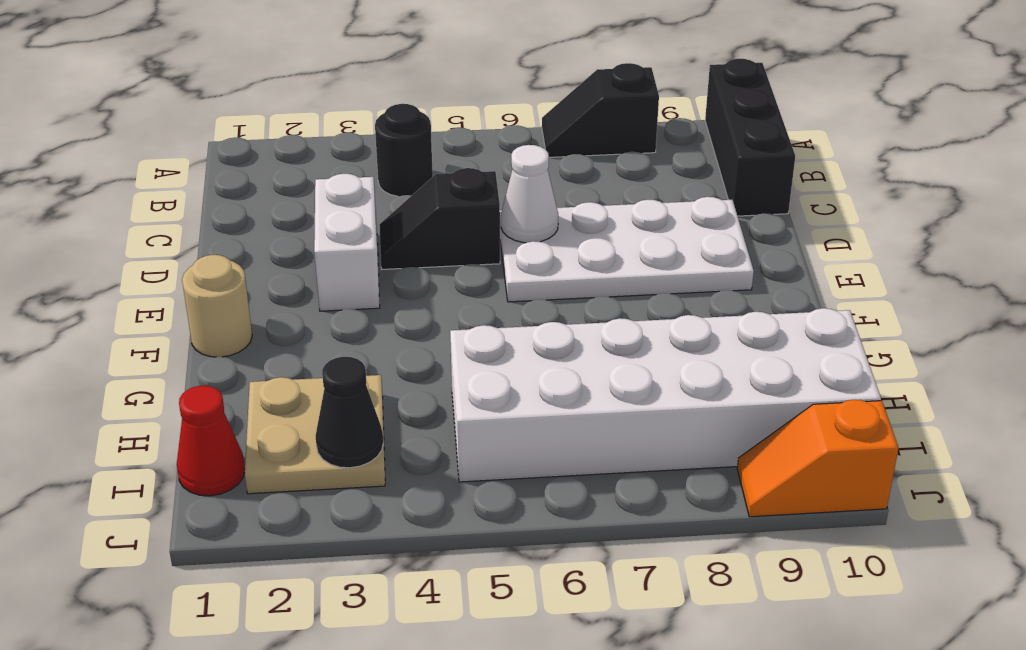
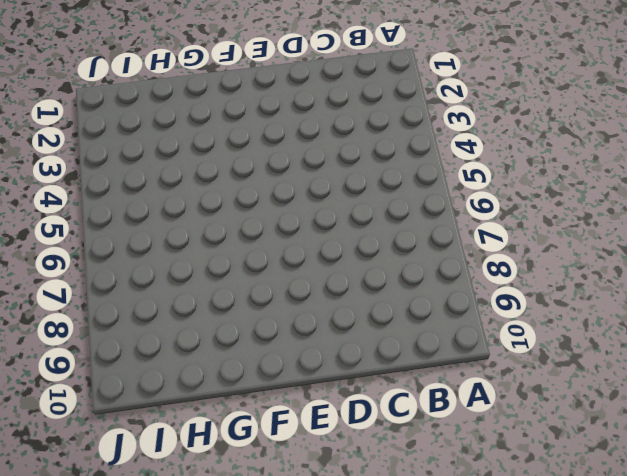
none -> black 1x2 slope [542,63,659,157]
none -> black 1x3 brick [705,59,795,216]
none -> black 1x1 round brick [375,104,433,197]

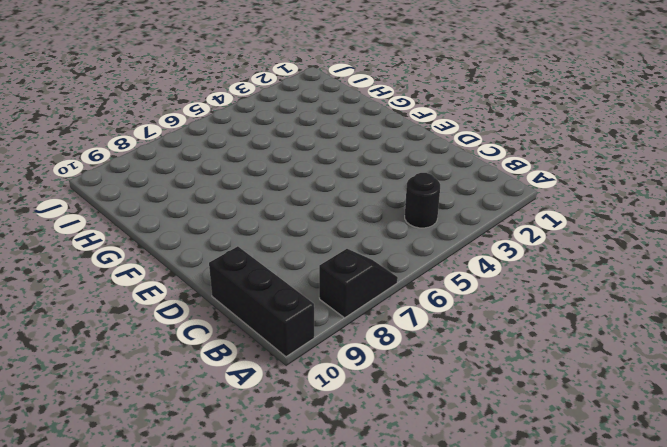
none -> white 1x2 brick [314,174,380,311]
none -> black 1x2 slope [379,168,500,269]
none -> white 2x4 plate [500,197,754,302]

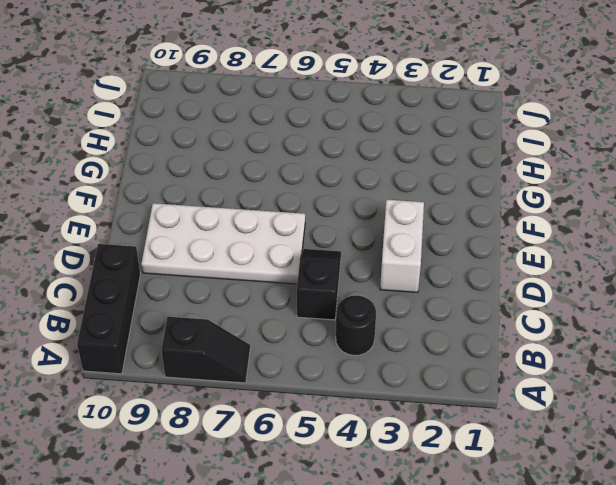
black 1x2 slope [297,249,341,320] -> black 1x2 slope turned to [379,168,500,269]
none -> tan 1x1 round brick [182,255,252,357]
none -> tan 2x2 plate [245,375,385,494]
none -> white 2x6 brick [450,308,881,482]

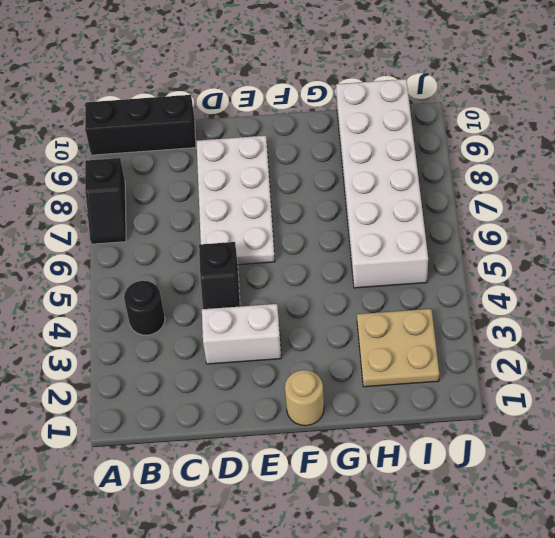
none -> red 1x1 cone [177,386,245,496]
none -> orange 1x2 slope [737,400,898,517]
none -> white 1x1 cone [501,145,558,243]

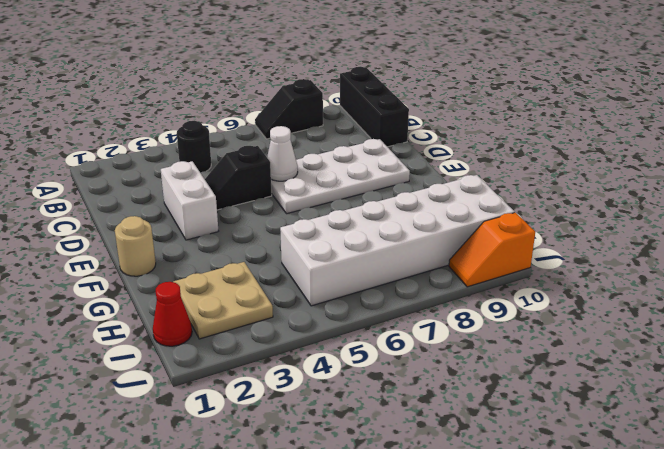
none -> black 1x1 cone [315,357,383,468]

